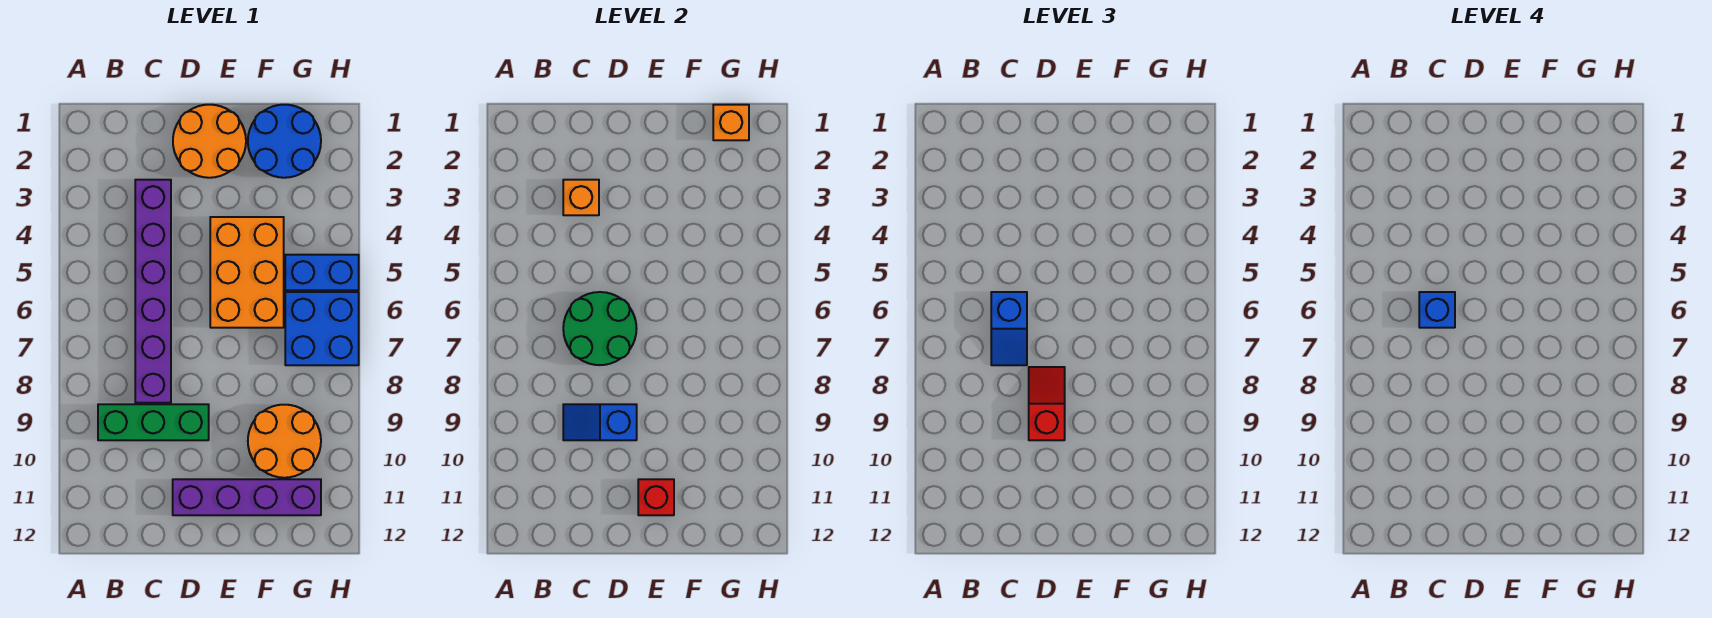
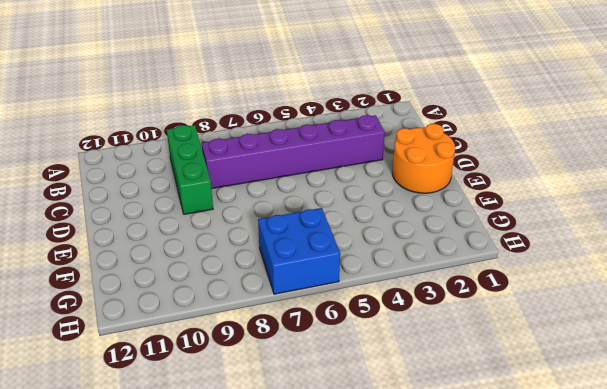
none -> purple 1x4 brick [173,479,321,515]
none -> orange 2x3 brick [210,217,284,328]
none -> blue 2x2 round brick [248,105,321,178]

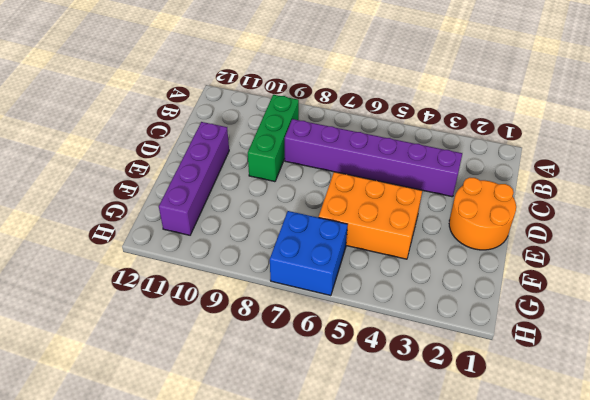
none -> blue 2x2 round brick [248,105,321,178]
none -> orange 2x2 round brick [248,405,321,478]
none -> blue 1x2 brick [285,255,359,290]

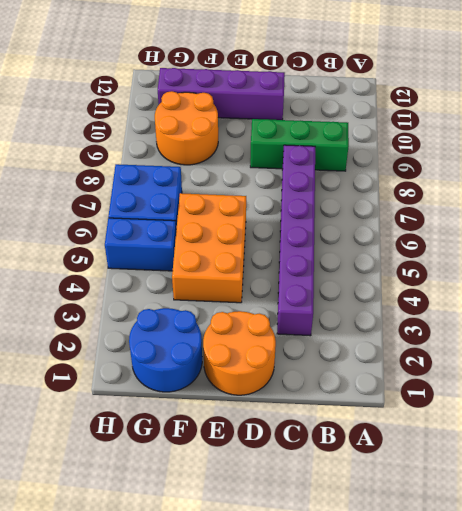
none -> orange 1x1 brick [563,180,599,215]
none -> green 2x2 round brick [563,292,637,365]
none -> blue 1x2 slope [563,404,637,440]

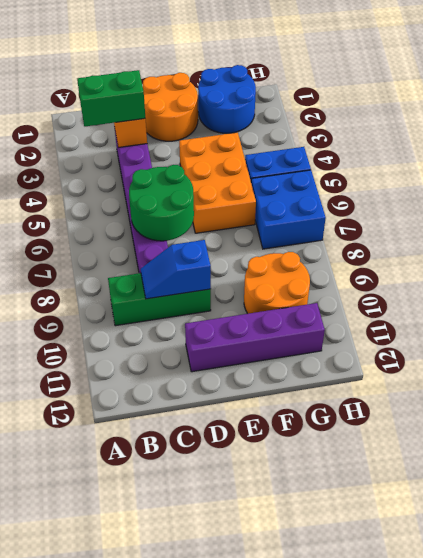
green 1x2 brick [77,70,145,126] -> none
none -> red 1x1 brick [638,479,674,515]
none -> orange 1x1 brick [713,105,749,140]
none -> blue 1x2 slope [991,292,1027,365]

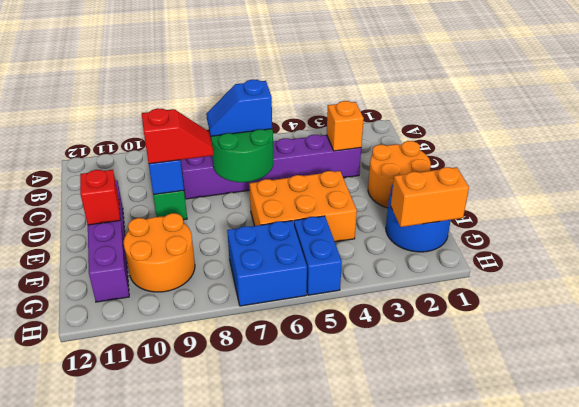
orange 1x2 brick [391,167,469,227] -> orange 1x1 brick [713,105,749,140]
none -> blue 1x1 brick [1419,292,1455,328]

